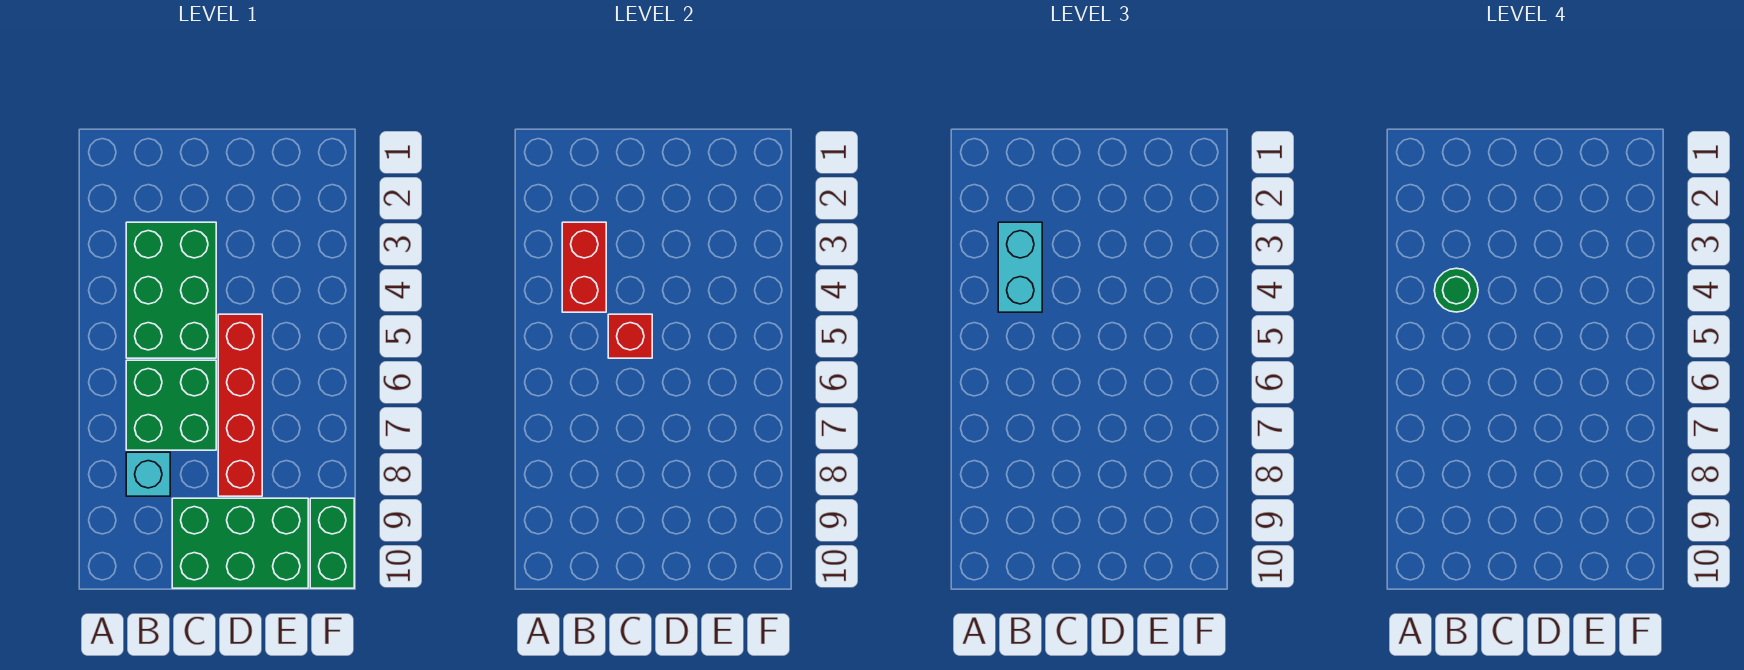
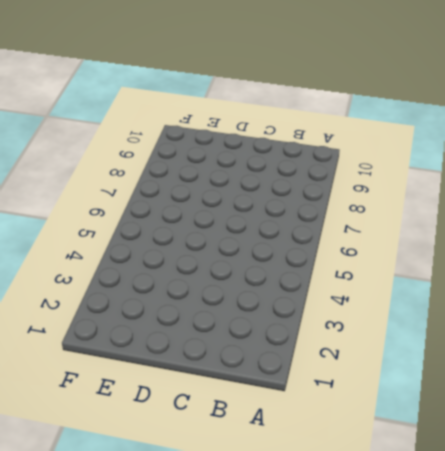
none -> green 2x3 brick [126,222,216,358]
none -> green 2x2 brick [126,360,216,450]

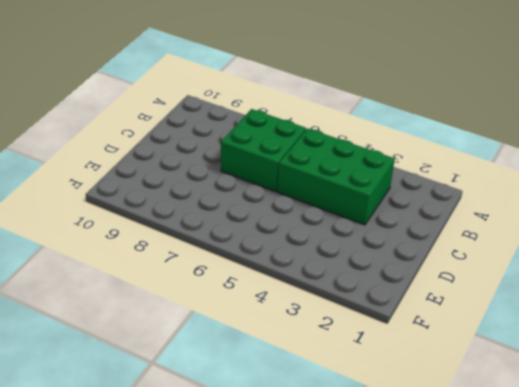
none -> cyan 1x1 brick [126,452,170,496]
none -> green 2x3 brick [172,498,308,588]

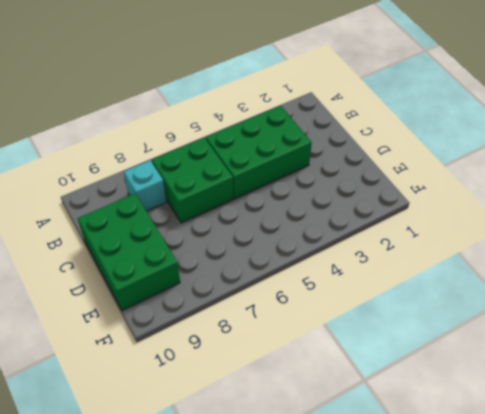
none -> red 1x4 brick [218,314,262,496]
none -> green 1x2 brick [310,498,354,588]

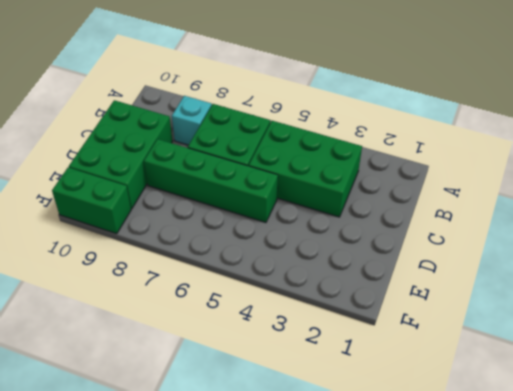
green 1x4 brick [144,139,278,223] -> red 1x4 brick [218,314,262,496]
none -> red 1x2 brick [562,222,606,312]
none -> red 1x1 brick [608,314,652,358]

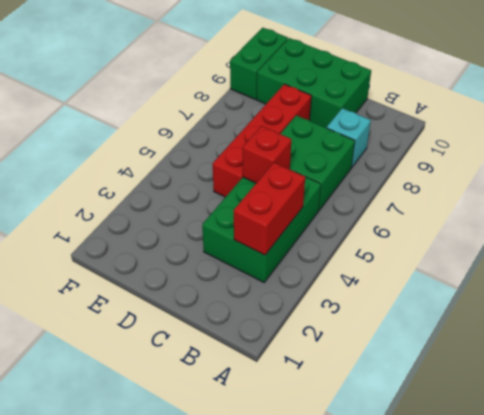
none -> cyan 1x2 brick [998,222,1042,312]
none -> green 1x1 round brick [1434,268,1478,312]

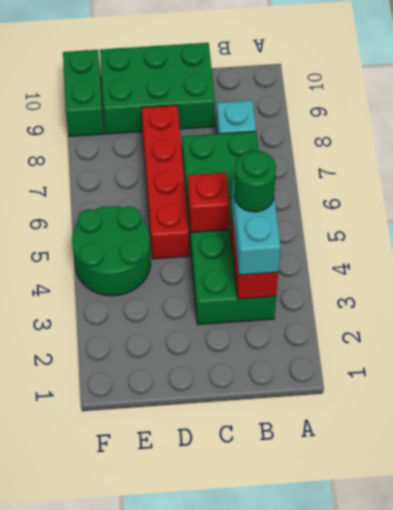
green 2x2 round brick [72,206,151,296] -> none

